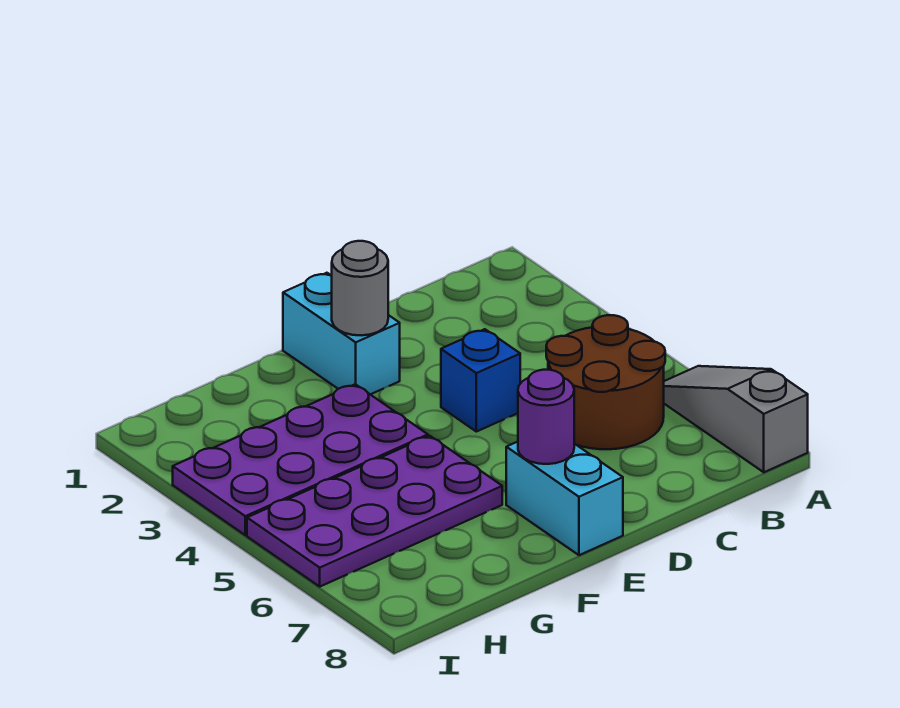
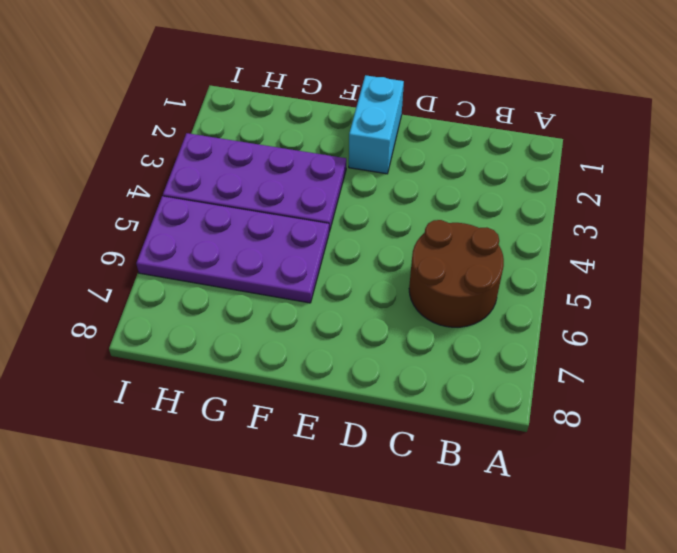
none -> grey 1x3 slope [664,366,808,472]
none -> blue 1x1 brick [441,329,520,432]

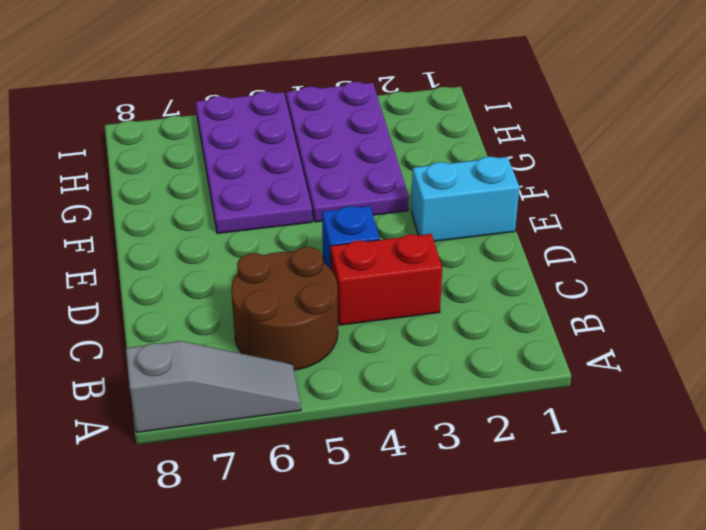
red 1x2 brick [331,234,442,325] -> none
none -> cyan 1x2 brick [506,442,623,555]
none -> grey 1x1 round brick [332,241,388,335]

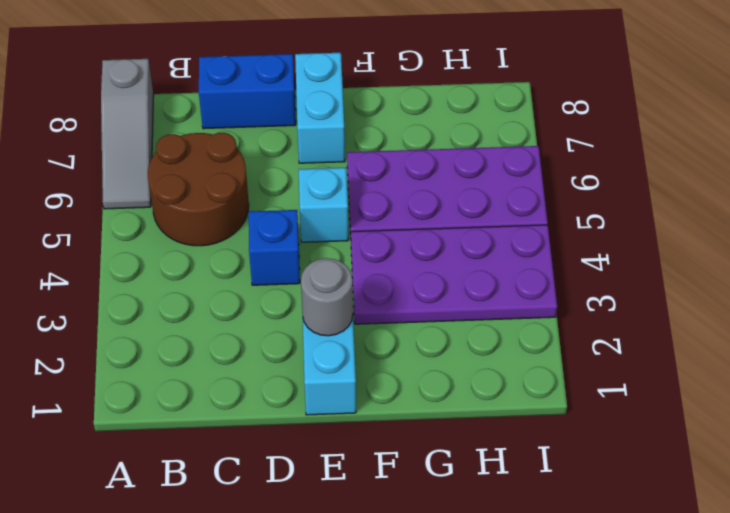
blue 1x2 brick [199,54,296,129] -> none
cyan 1x1 brick [299,168,348,242] -> none
none -> purple 1x1 round brick [518,370,574,464]

